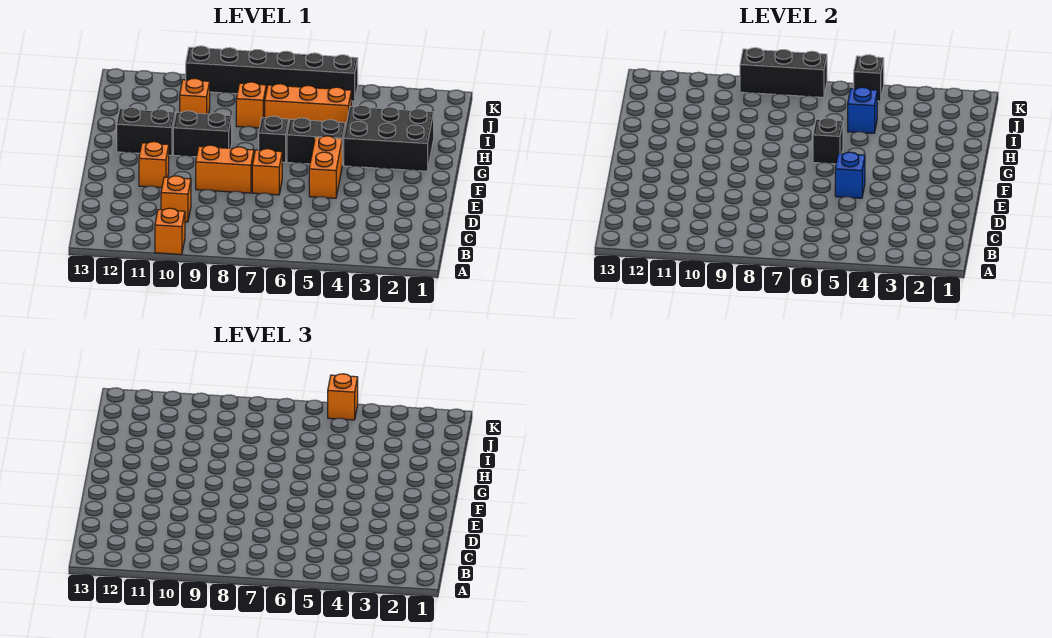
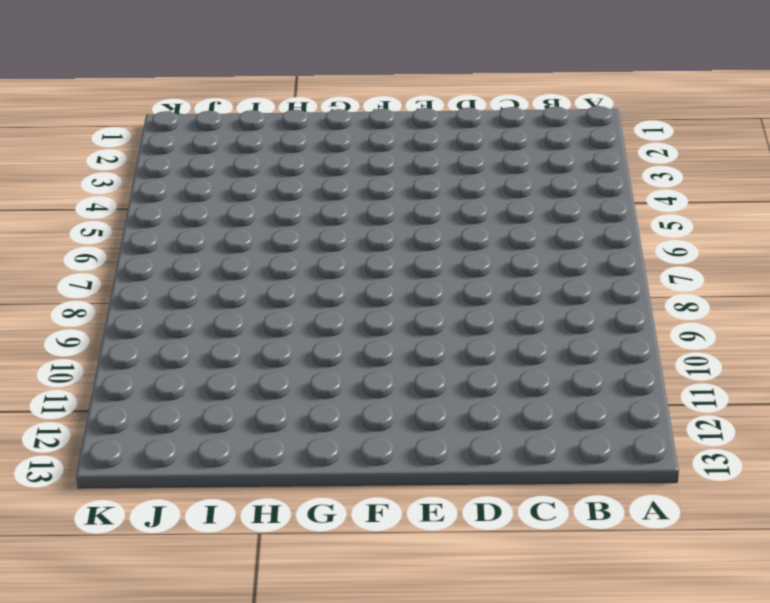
none -> orange 1x1 brick [155,208,185,255]
none -> orange 1x1 brick [161,176,191,222]
none -> orange 1x2 brick [309,136,342,198]

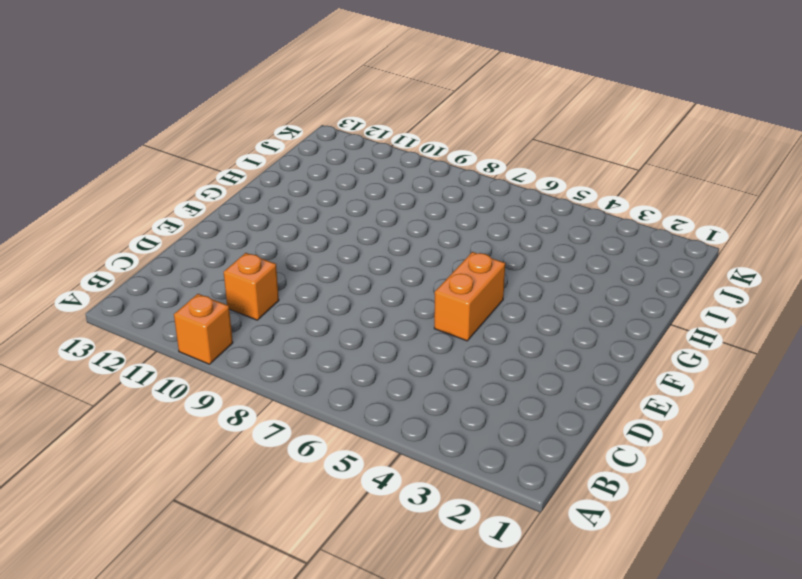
none -> orange 1x1 brick [252,149,282,195]
none -> orange 1x2 brick [196,145,254,193]
none -> orange 1x1 brick [139,142,169,188]

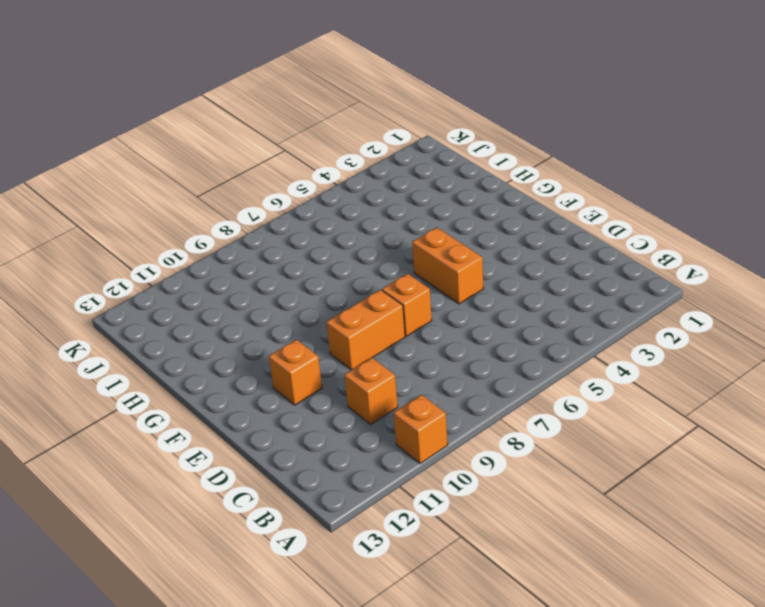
none -> black 2x3 brick [344,105,434,171]
none -> black 1x2 brick [287,118,345,165]
none -> black 1x1 brick [259,116,289,162]

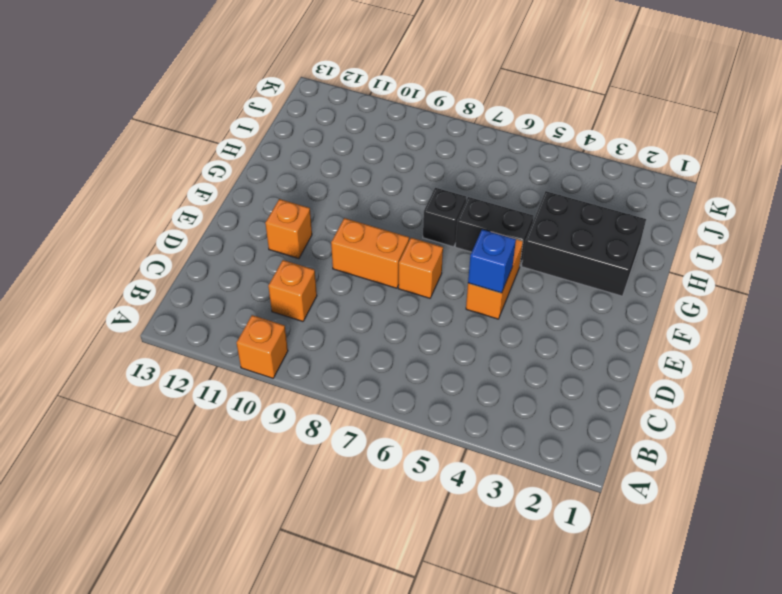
none -> black 1x2 brick [173,111,232,157]
none -> black 1x2 brick [117,107,175,155]
none -> orange 1x3 brick [265,84,351,129]

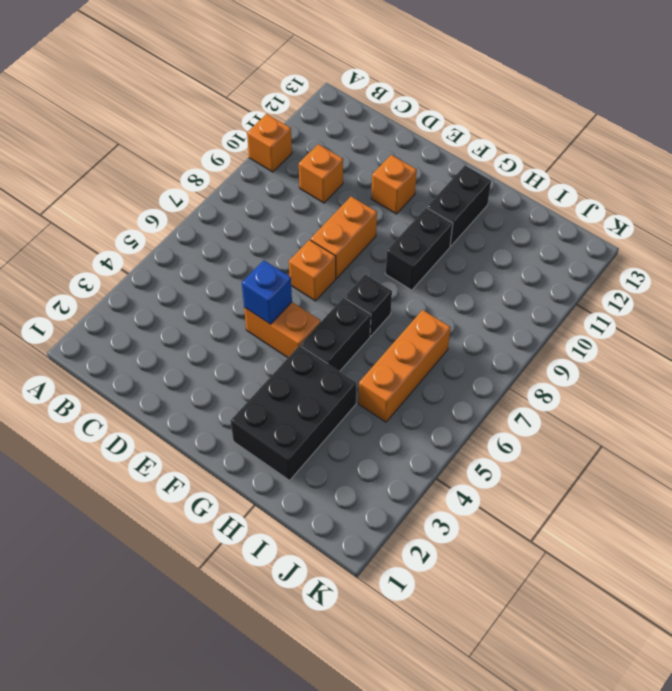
none -> orange 1x1 brick [236,82,266,128]
none -> orange 1x1 brick [180,78,210,114]
none -> black 1x6 brick [186,46,358,101]

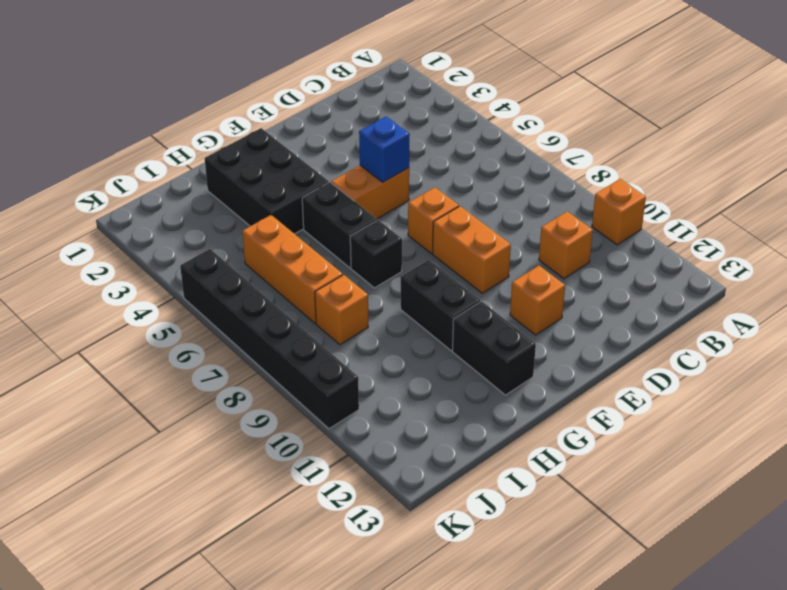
none -> orange 1x1 brick [180,78,210,114]
none -> black 1x1 brick [813,118,843,164]
none -> blue 1x1 brick [848,87,877,133]

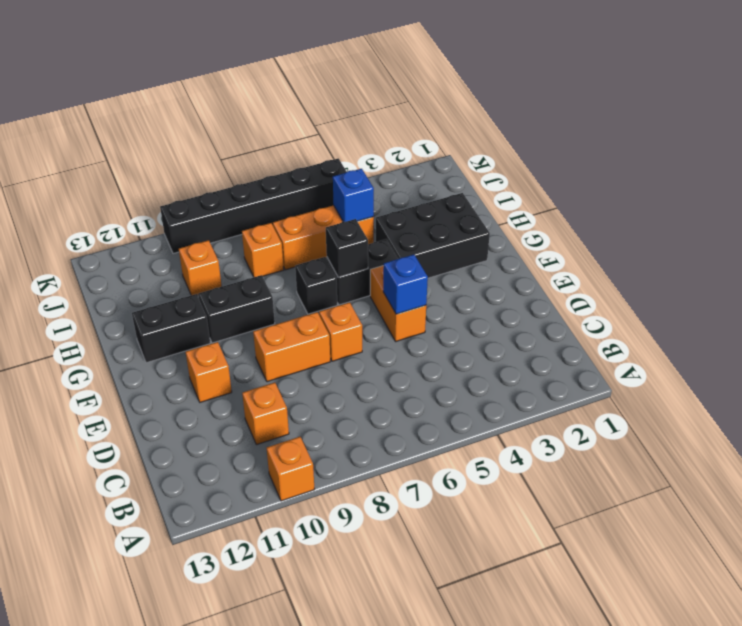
none -> black 1x1 brick [854,55,884,101]
none -> black 1x3 brick [740,48,827,97]
none -> orange 1x1 brick [328,374,358,420]

